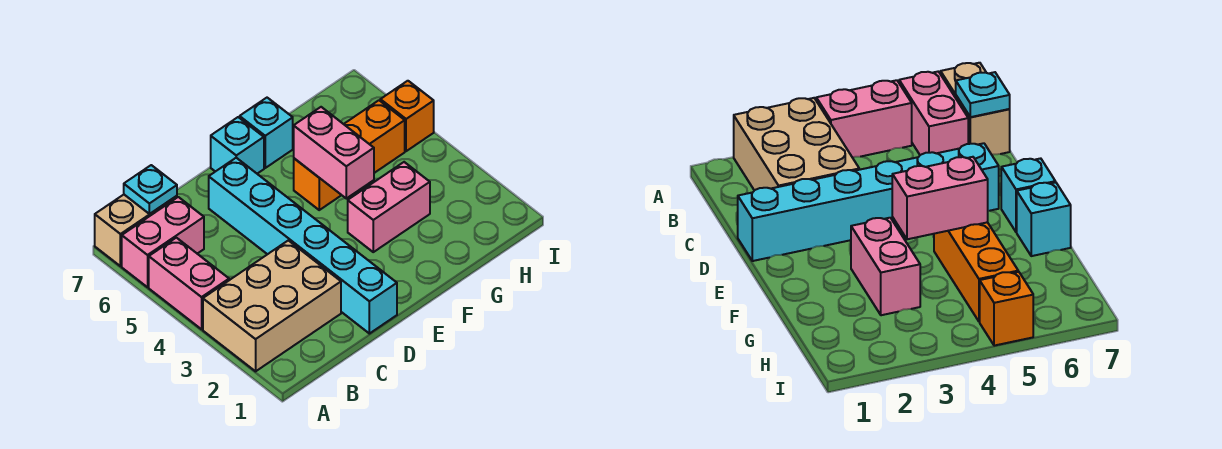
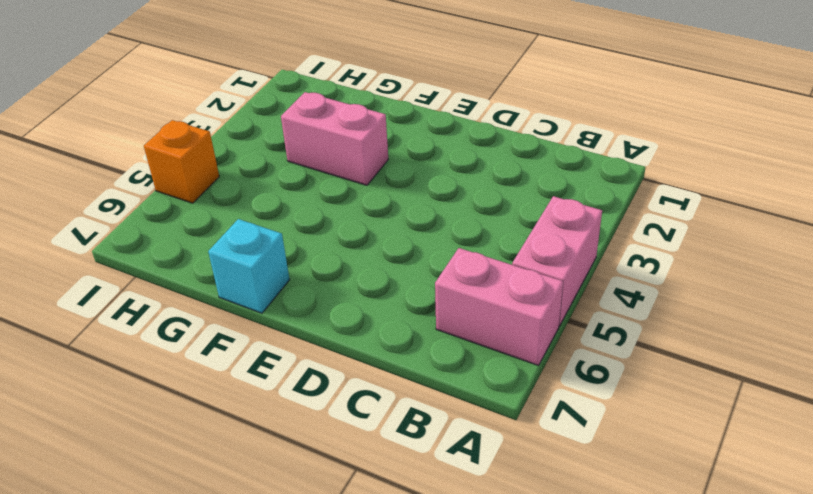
none -> tan 2x3 brick [203,240,341,371]
none -> tan 1x2 brick [95,195,177,266]
none -> cyan 1x6 brick [209,158,397,334]

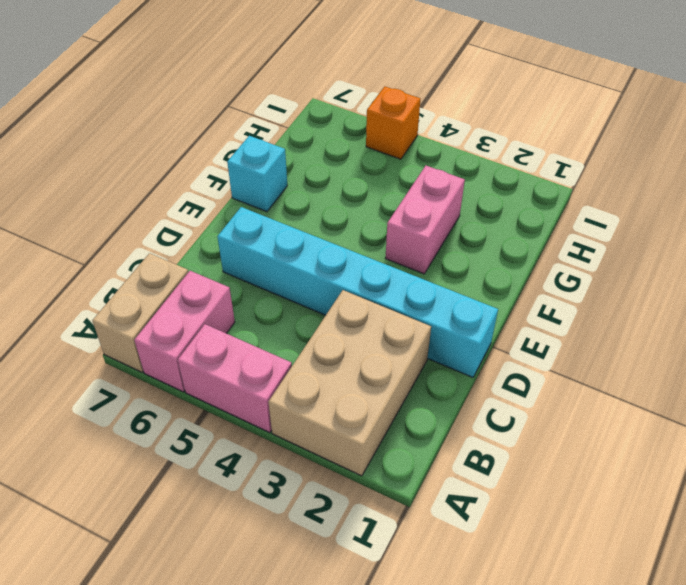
none -> cyan 1x1 brick [211,117,264,174]
none -> orange 1x3 brick [294,100,405,210]
none -> cyan 1x1 plate [124,165,177,214]

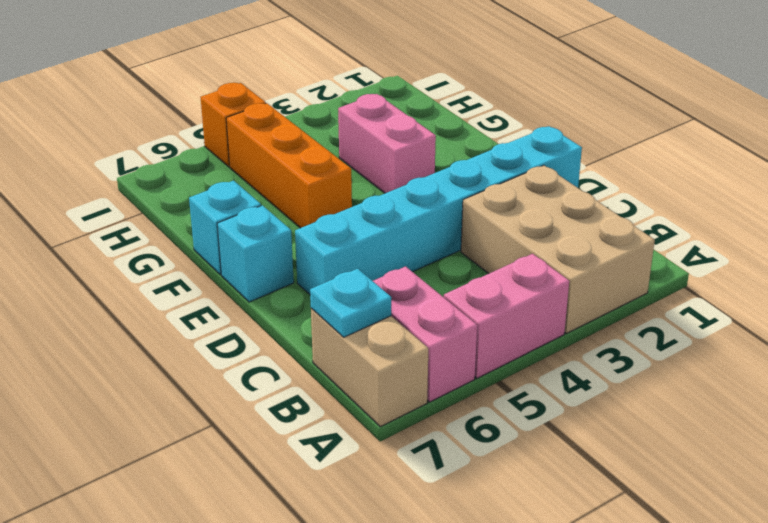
none -> pink 1x2 brick [294,107,374,198]

